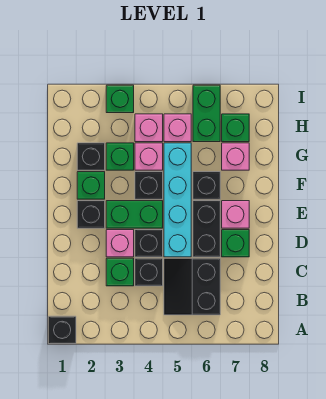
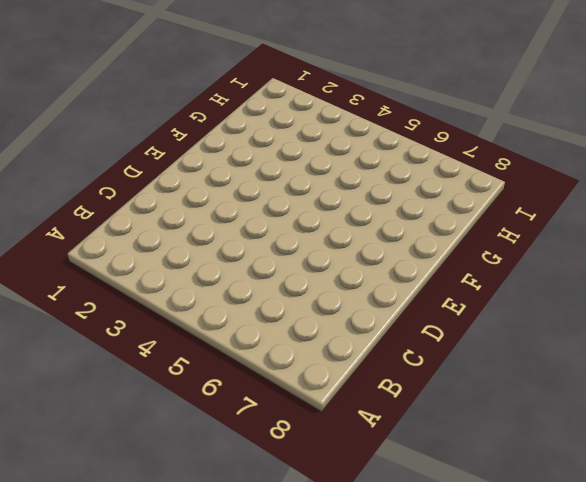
none -> black 1x1 brick [48,316,76,344]
none -> black 2x2 slope [164,258,220,315]
none -> green 1x1 brick [106,258,134,286]

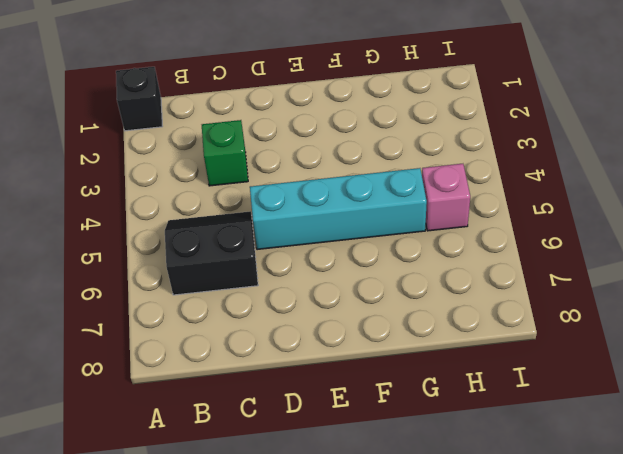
none -> black 1x1 brick [135,258,163,286]
none -> pink 1x1 brick [106,230,134,257]
none -> black 1x1 brick [135,230,163,257]

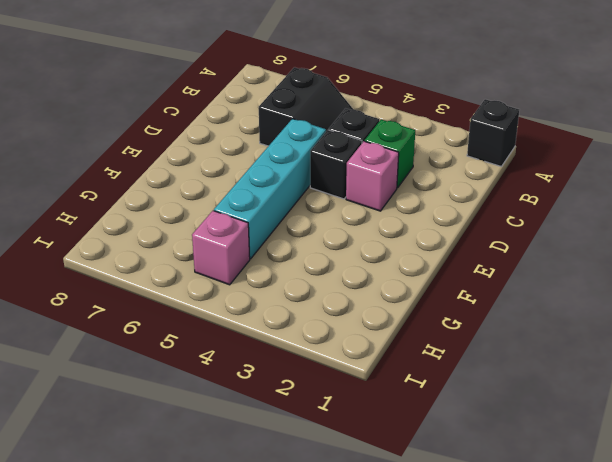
none -> black 1x2 brick [193,201,220,257]
none -> green 1x1 brick [222,230,249,257]
none -> black 1x1 brick [77,201,105,228]

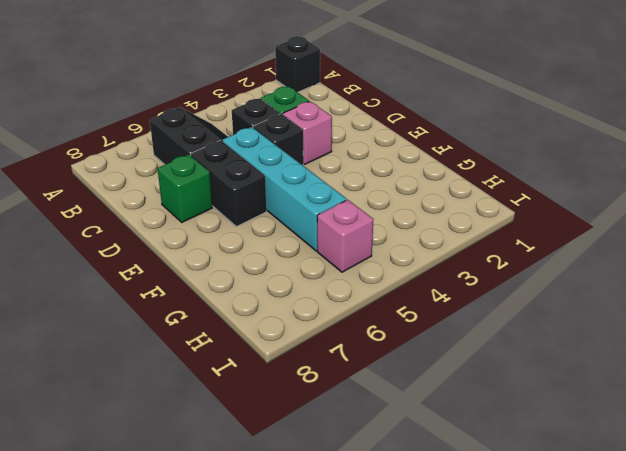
none -> black 1x1 brick [77,201,105,228]
none -> green 1x2 brick [106,201,163,228]
none -> pink 1x1 brick [222,201,249,228]

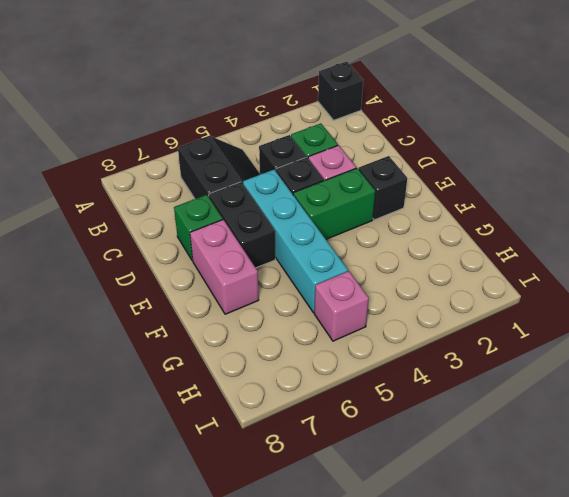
pink 1x2 brick [190,220,259,314] -> pink 1x1 brick [222,201,249,228]
none -> green 1x1 brick [77,172,105,199]
none -> black 1x1 brick [135,172,163,199]
none -> black 1x1 brick [193,172,220,199]

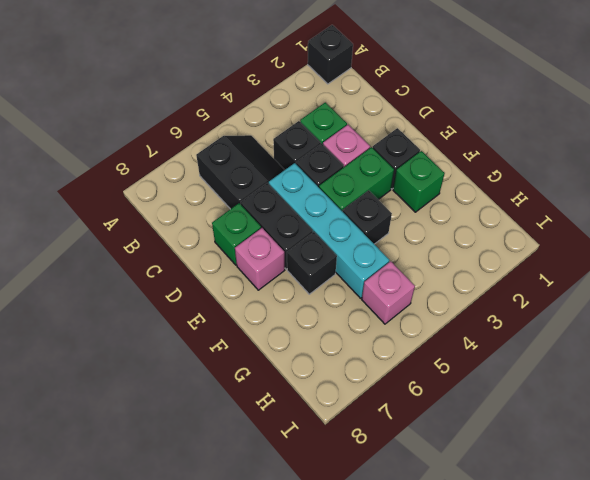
none -> black 1x1 brick [77,143,105,170]
none -> green 1x1 brick [106,143,134,170]
none -> pink 1x1 brick [135,143,163,170]

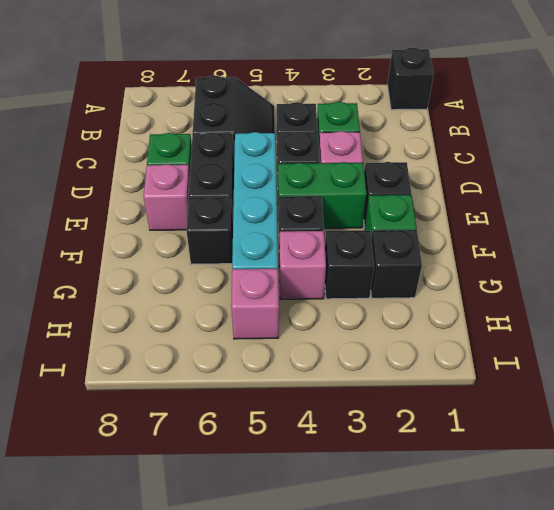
black 1x1 brick [325,230,374,299] -> green 1x1 brick [106,143,134,170]
none -> pink 1x1 brick [222,143,249,170]
none -> pink 1x1 brick [135,114,163,142]
none -> green 1x2 brick [193,85,220,142]

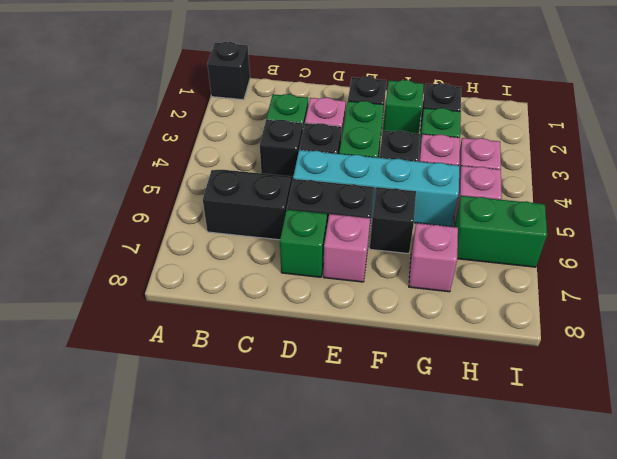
none -> green 1x1 brick [222,114,249,142]
none -> green 1x1 brick [106,85,134,113]

